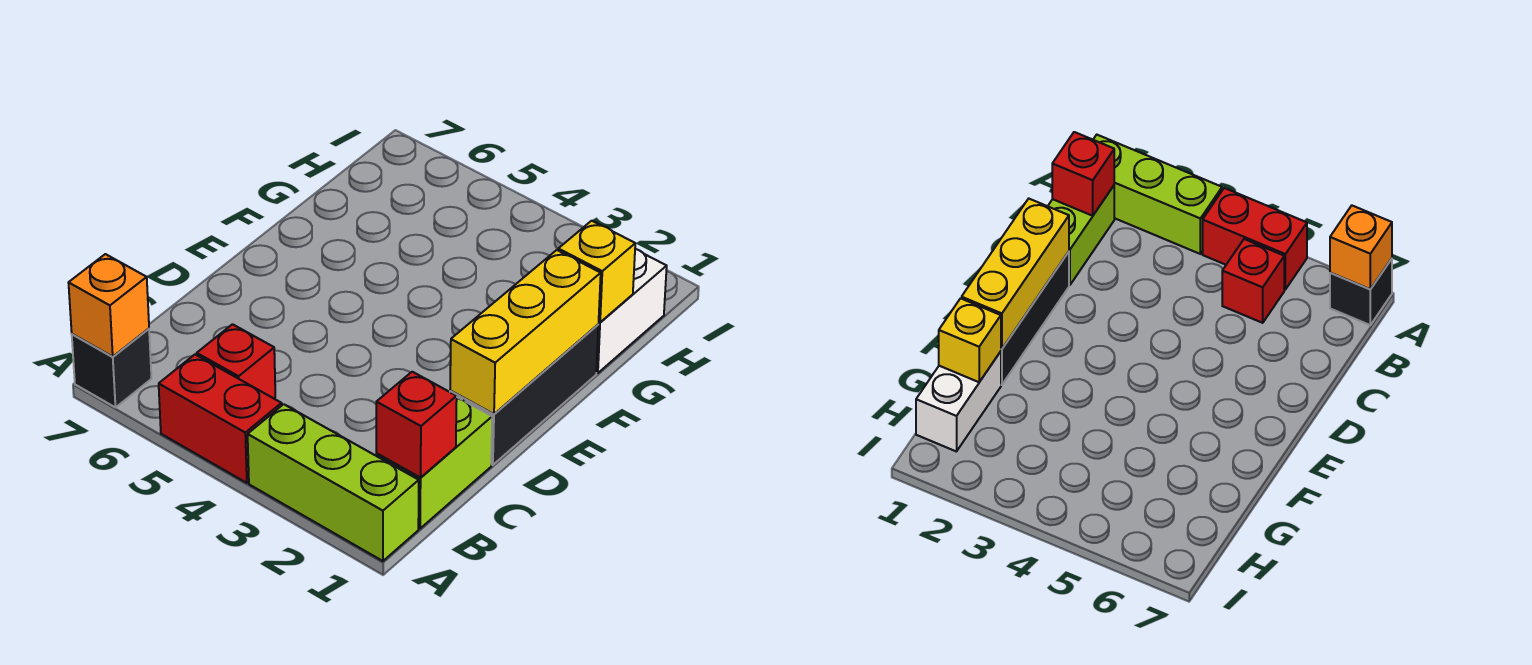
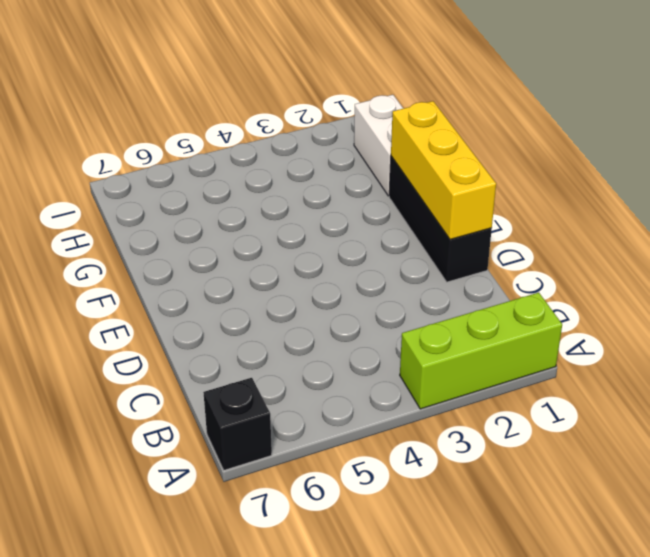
none -> red 1x2 brick [159,355,282,483]
none -> lime 1x2 brick [376,397,492,528]

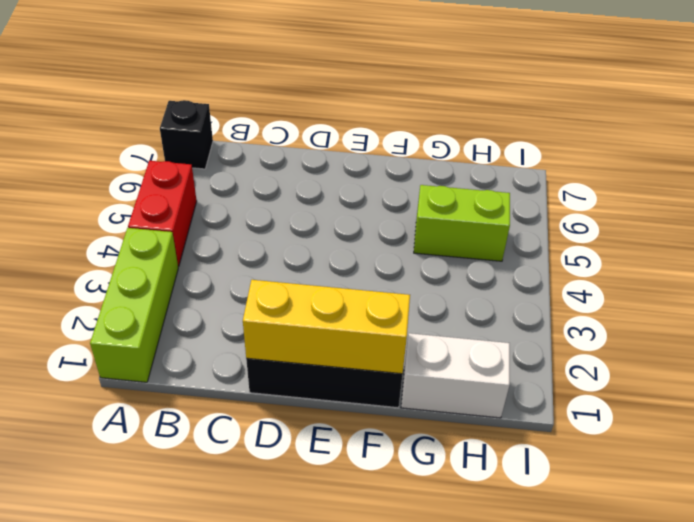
lime 1x2 brick [414,185,510,261] -> lime 1x2 brick moved to [376,397,492,528]
none -> red 1x1 brick [197,324,275,398]
none -> orange 1x1 brick [69,254,149,357]

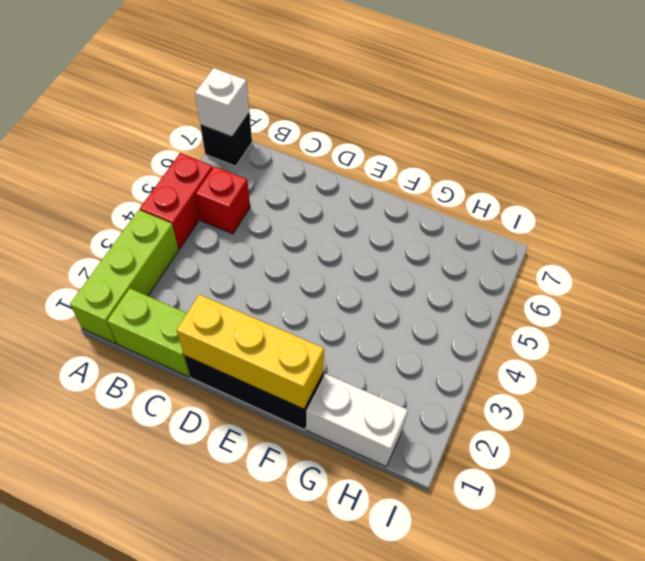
white 1x1 brick [195,68,249,137] -> orange 1x1 brick [69,254,149,357]
none -> red 1x1 brick [376,372,457,478]
none -> yellow 1x1 brick [558,221,635,322]

